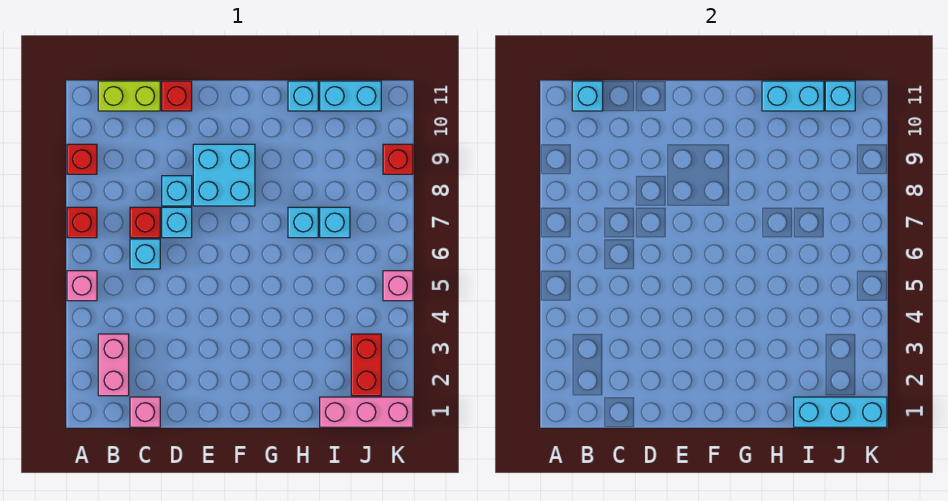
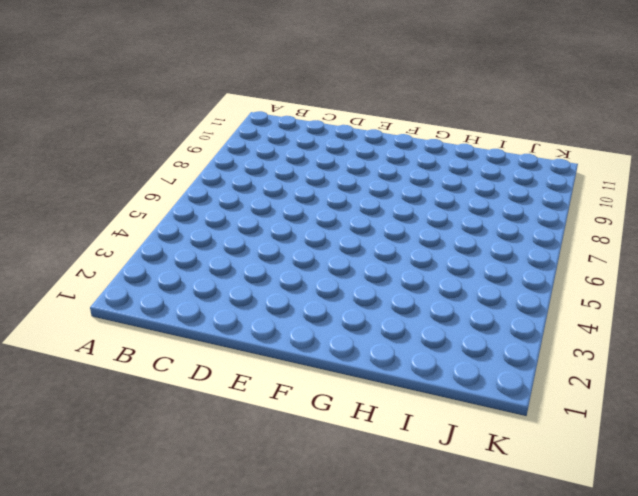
none -> pink 1x1 brick [67,271,97,301]
none -> red 1x1 brick [67,207,97,238]
none -> red 1x1 brick [67,144,97,174]

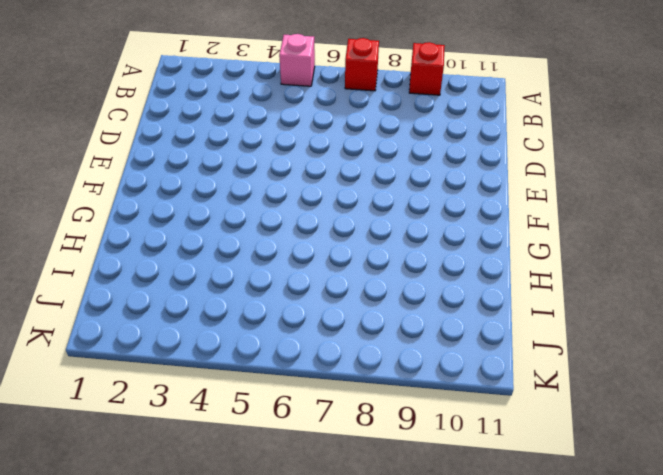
none -> pink 1x2 brick [98,334,129,396]
none -> lime 1x2 brick [98,81,160,111]
none -> pink 1x1 brick [130,397,160,427]

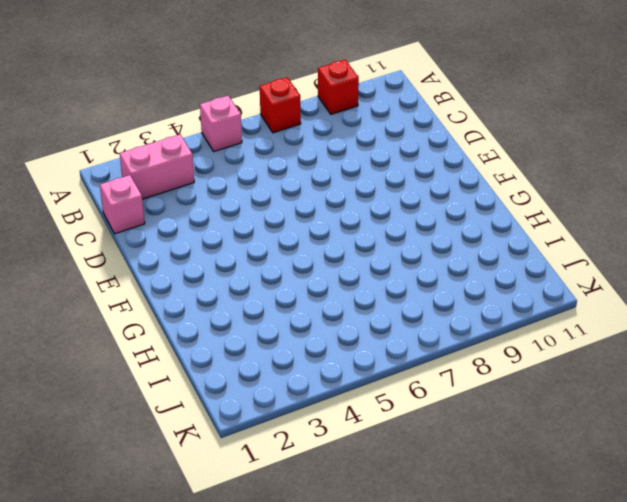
none -> lime 1x2 brick [98,81,160,111]
none -> cyan 1x1 brick [130,239,160,269]
none -> red 1x1 brick [130,207,160,238]

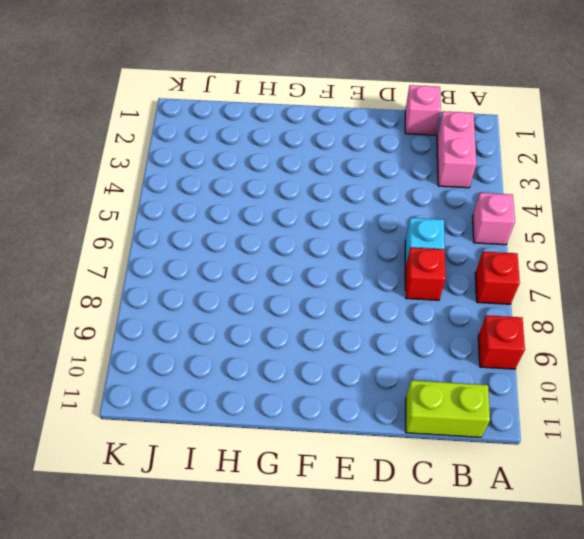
none -> cyan 1x1 brick [162,207,192,238]
none -> cyan 1x1 brick [162,176,192,206]
none -> red 1x1 brick [162,81,192,111]

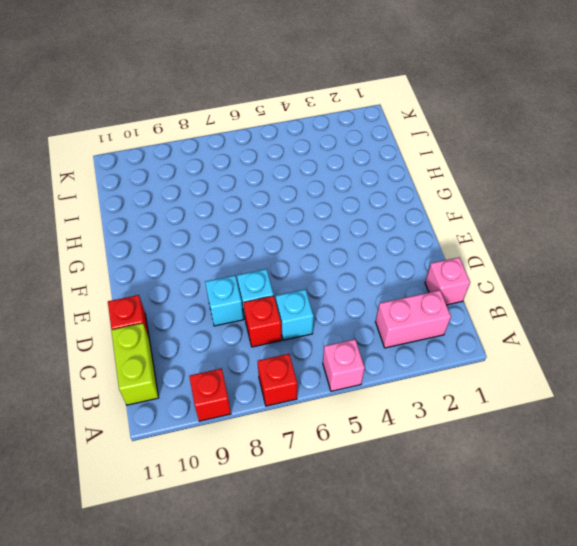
none -> cyan 2x2 brick [193,144,255,206]
none -> cyan 1x1 brick [288,207,318,238]
none -> cyan 1x1 brick [288,81,318,111]

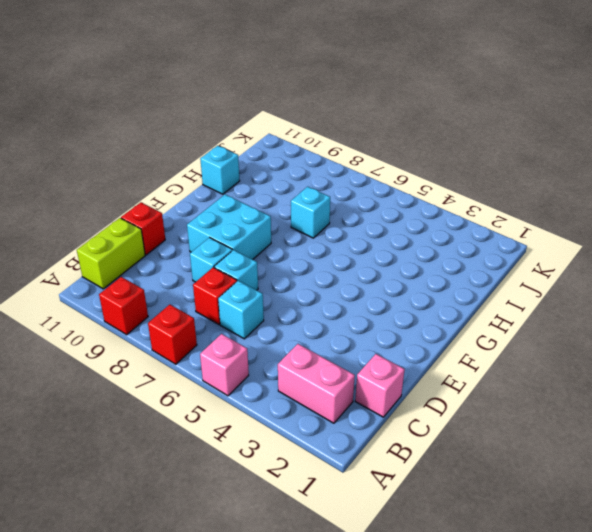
none -> pink 1x3 brick [320,397,413,427]
none -> cyan 1x1 brick [320,207,350,238]
none -> cyan 1x2 brick [320,81,381,111]

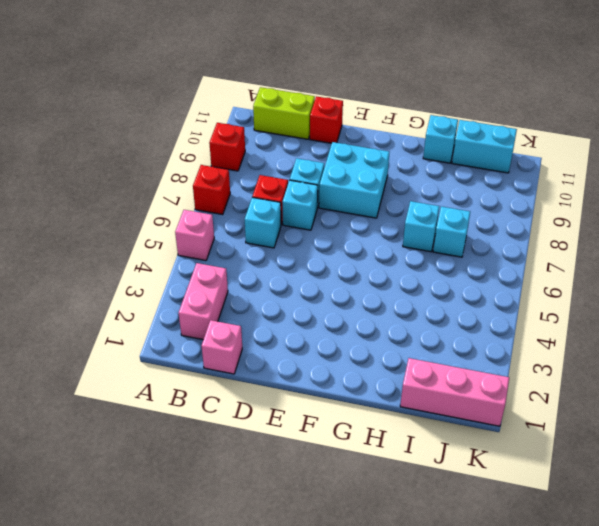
none -> red 1x2 brick [351,334,381,396]
none -> pink 1x1 brick [383,271,413,301]
none -> red 1x1 brick [383,144,413,174]

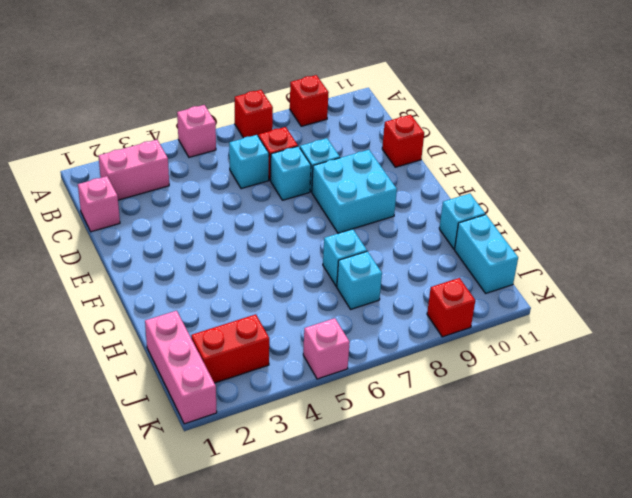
none -> lime 1x2 brick [98,81,160,111]
none -> cyan 1x1 brick [572,81,603,111]
none -> cyan 1x2 brick [762,81,824,111]

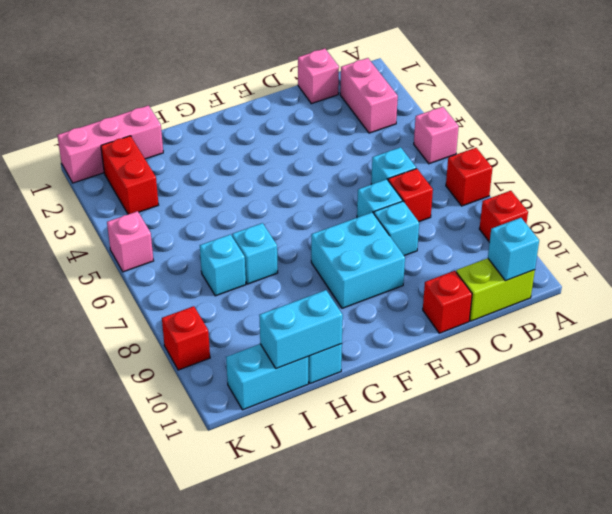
none -> cyan 1x3 brick [794,397,887,427]
none -> cyan 1x1 brick [825,81,855,111]

